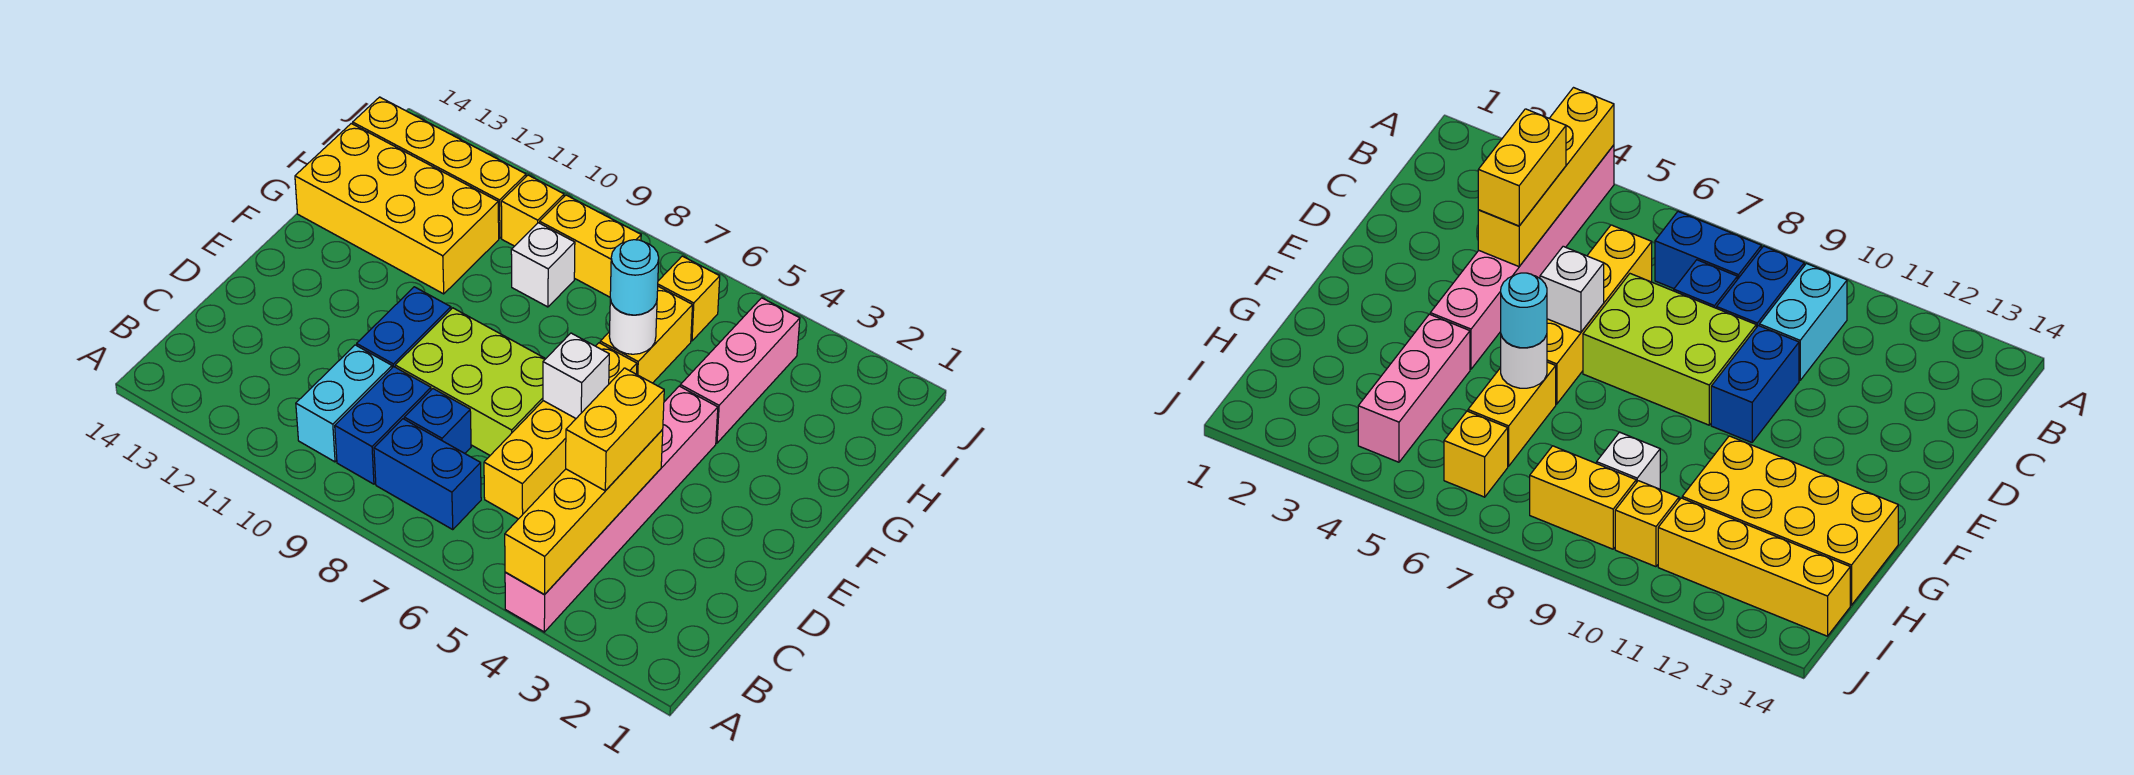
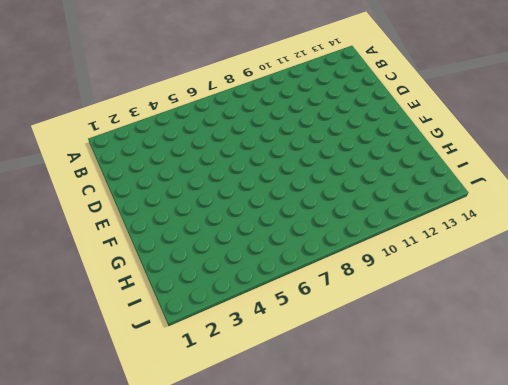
none -> pink 1x6 brick [505,386,718,632]
none -> blue 1x2 brick [374,419,481,530]
none -> blue 1x2 brick [335,367,431,484]

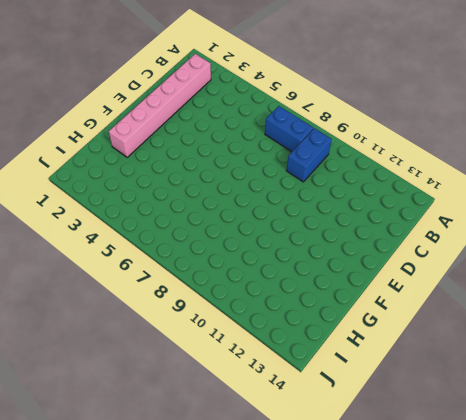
pink 1x6 brick [109,54,211,157] -> pink 1x6 brick moved to [505,386,718,632]
none -> cyan 1x2 brick [296,345,392,462]
none -> yellow 1x4 brick [484,343,637,519]
none -> blue 1x1 brick [404,389,471,453]

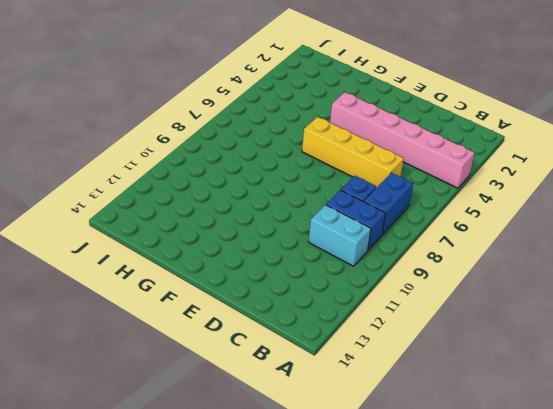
none -> lime 2x3 brick [395,308,545,455]
none -> blue 1x2 brick [357,287,451,368]
none -> pink 1x3 brick [680,298,800,443]

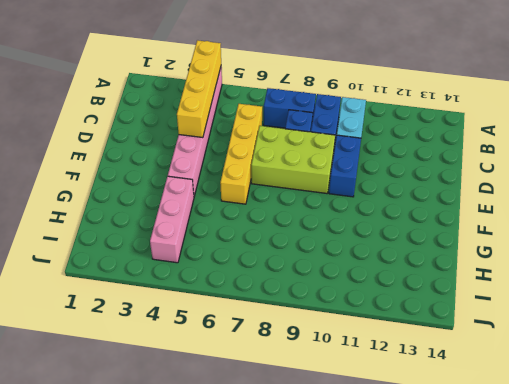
none -> yellow 1x2 brick [600,286,692,383]
none -> yellow 2x4 brick [295,123,499,294]
none -> white 1x1 brick [511,223,575,307]

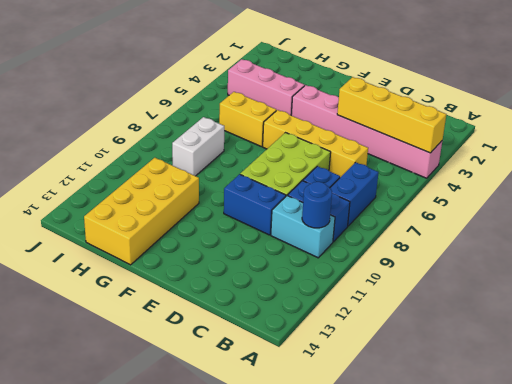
blue 1x1 round brick [302,182,332,228] -> none
white 1x2 brick [172,117,224,176] -> white 1x1 brick [511,223,575,307]
none -> yellow 1x1 brick [658,256,720,341]
none -> yellow 1x2 brick [540,195,641,297]
none -> yellow 1x1 brick [501,175,564,246]

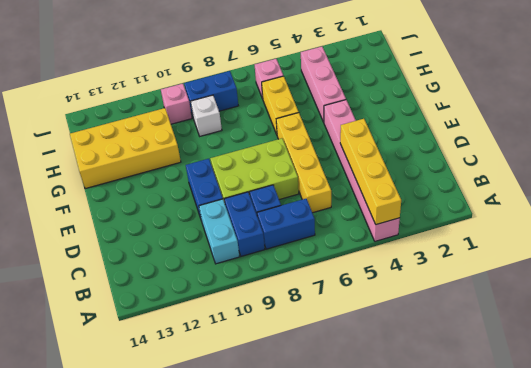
pink 1x1 brick [255,59,283,99] -> yellow 1x1 brick [658,256,720,341]
blue 1x2 brick [184,71,238,116] -> yellow 1x2 brick [540,195,641,297]
pink 1x1 brick [161,84,192,124] -> yellow 1x1 brick [501,175,564,246]
none -> yellow 1x4 brick [353,97,526,238]
none -> white 1x1 brick [543,333,609,418]
none -> white 1x1 round brick [609,299,657,354]

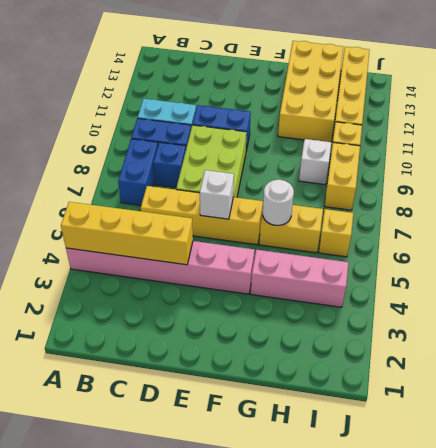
none -> yellow 1x2 brick [566,368,664,491]
none -> cyan 1x1 round brick [610,240,659,315]

